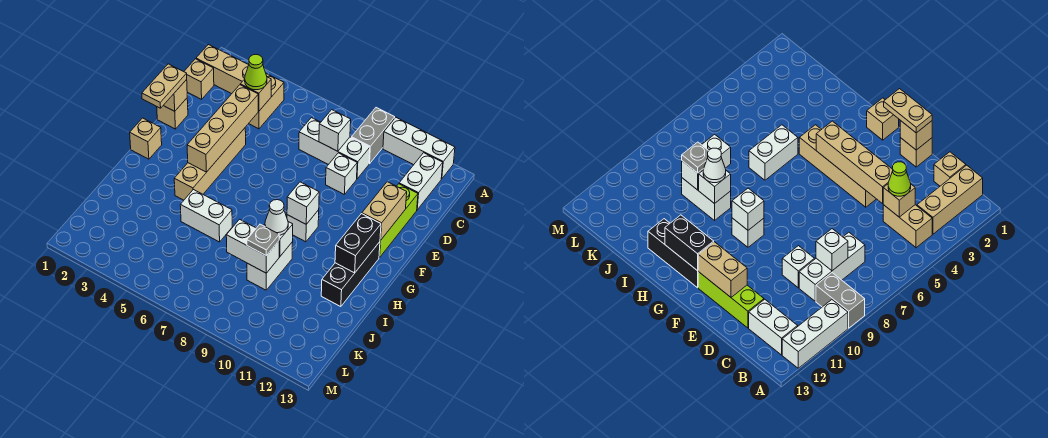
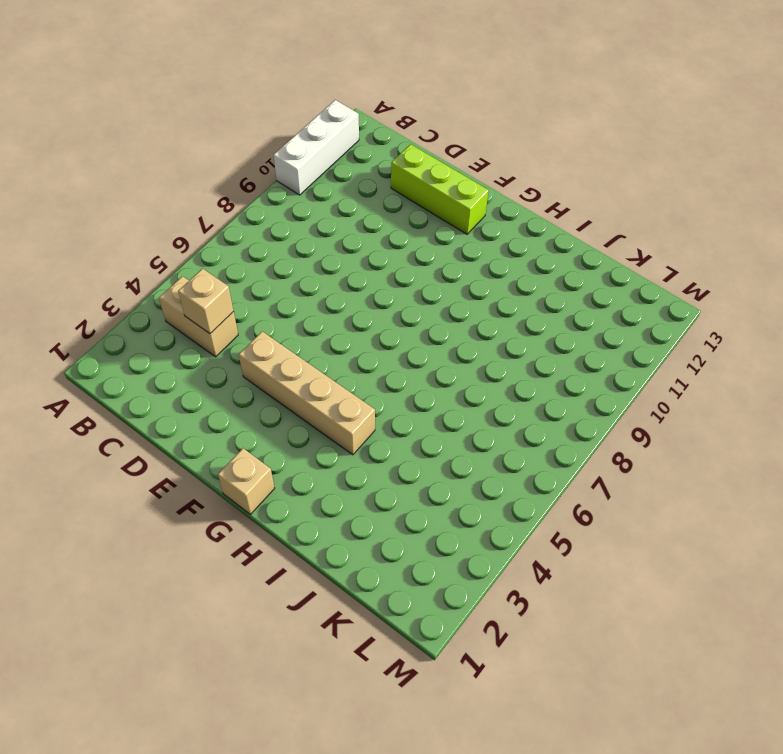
none -> grey 1x2 brick [351,108,395,164]
none -> tan 1x3 brick [196,44,248,94]
none -> white 1x2 brick [399,153,443,210]

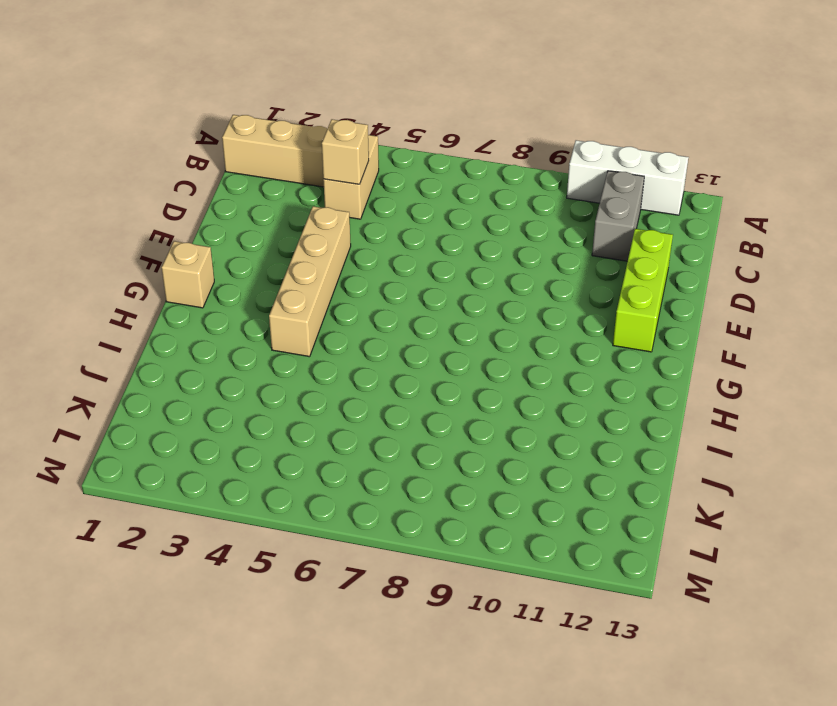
grey 1x2 brick [592,171,644,261] -> grey 1x2 brick moved to [351,108,395,164]
none -> white 1x2 brick [399,153,443,210]
none -> tan 1x1 brick [184,59,214,99]
none -> white 1x3 brick [299,118,370,179]

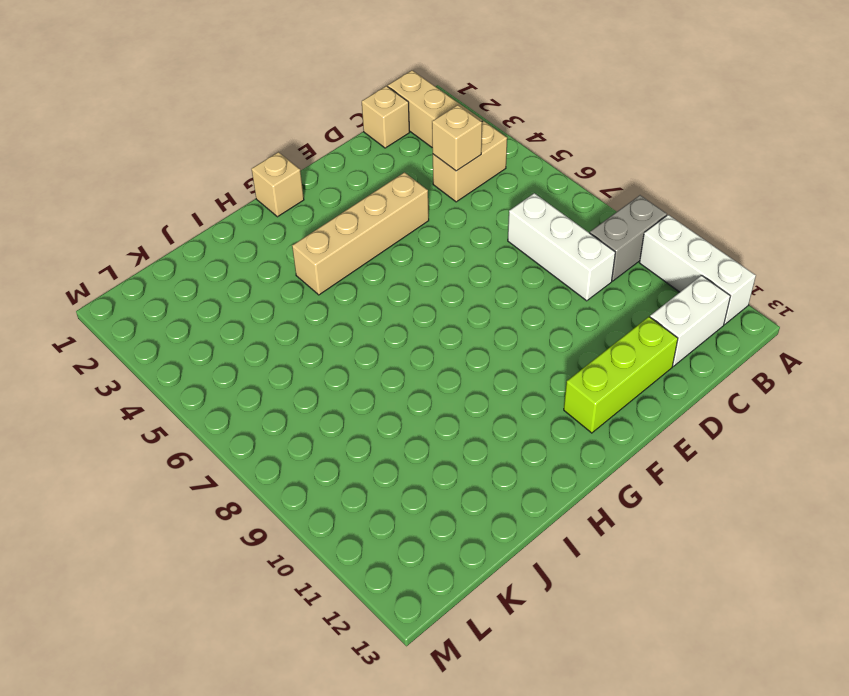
none -> white 1x1 brick [326,153,357,194]
none -> tan 1x1 brick [157,98,188,129]
none -> white 1x1 brick [287,210,319,242]

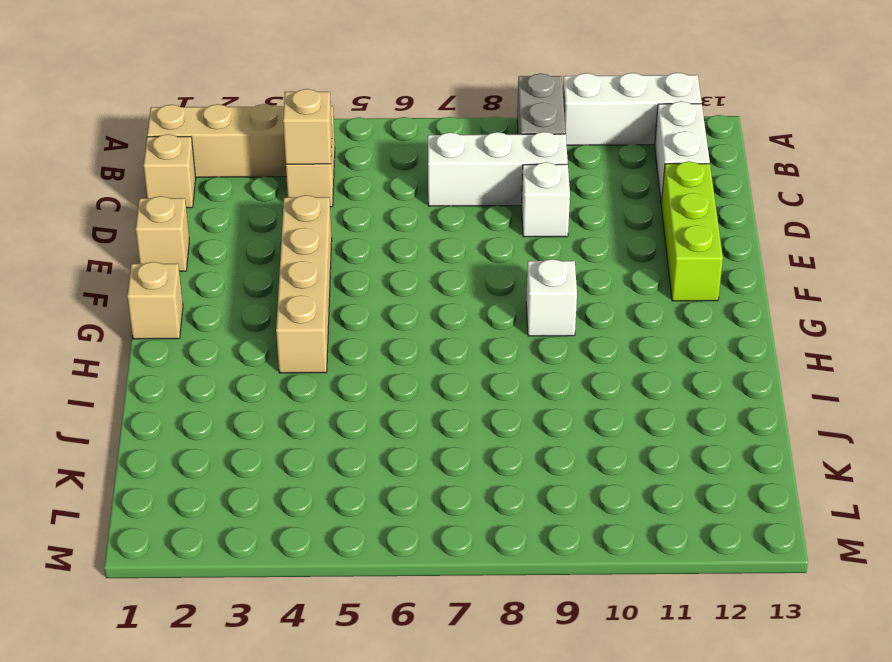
none -> black 1x3 brick [321,242,380,307]
none -> white 1x2 brick [180,190,232,242]
none -> white 1x2 brick [247,242,293,290]

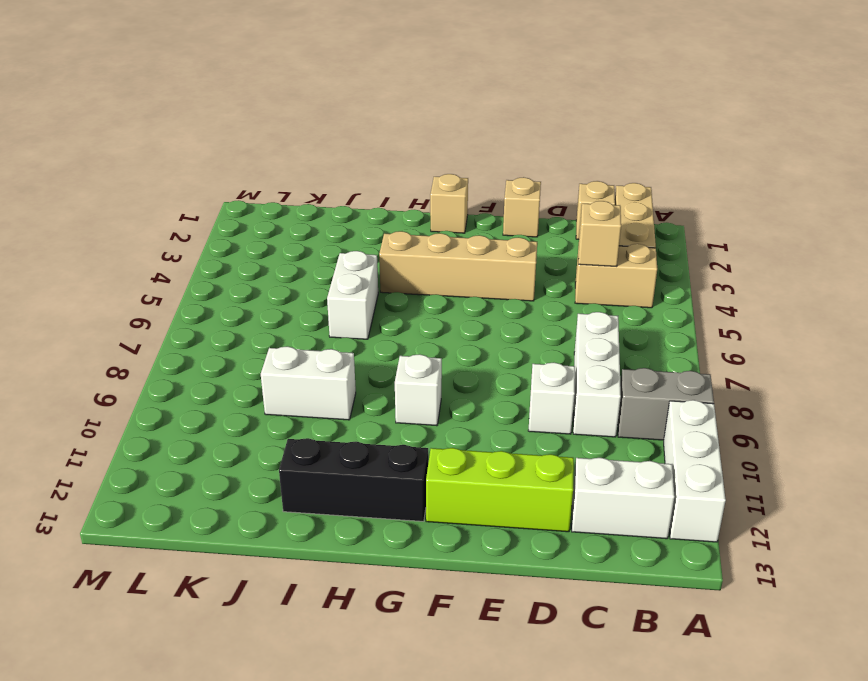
none -> white 1x1 brick [319,110,351,151]
none -> tan 1x4 brick [187,85,258,172]
none -> tan 1x1 brick [163,80,187,111]

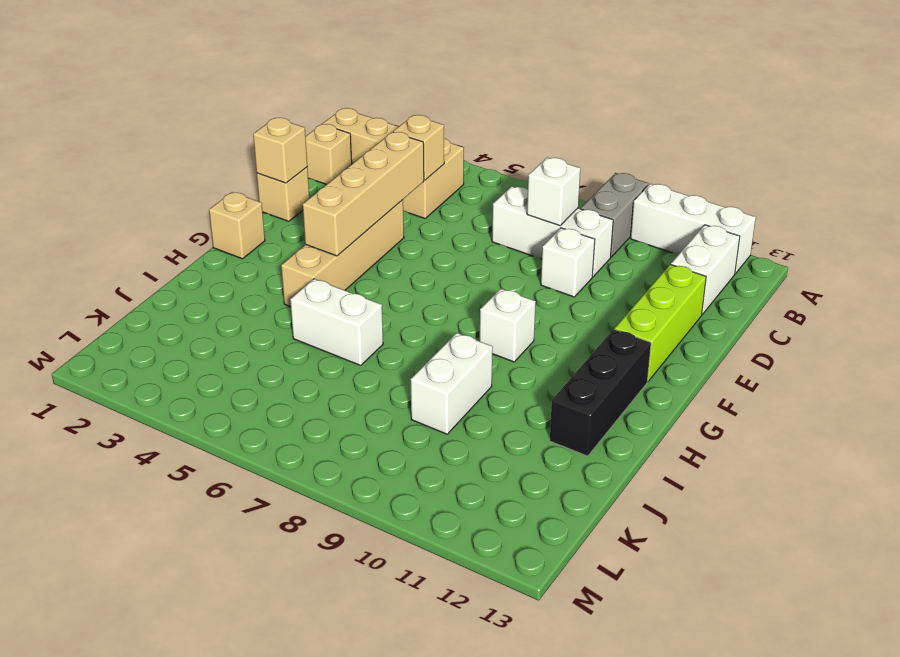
none -> tan 1x2 brick [362,182,407,240]
none -> white 1x1 brick [287,182,319,224]
none -> black 1x2 brick [335,214,381,273]

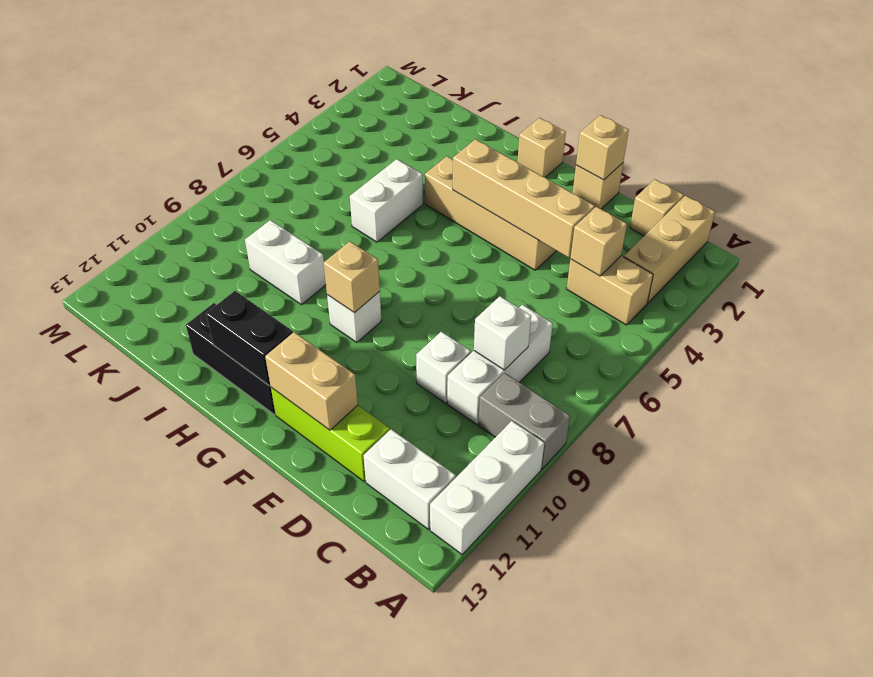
tan 1x1 brick [324,242,380,313] -> white 1x1 brick [287,182,319,224]
none -> white 1x1 brick [264,222,293,257]
none -> white 1x2 brick [226,219,279,273]
none -> lime 1x1 cone [245,54,267,90]

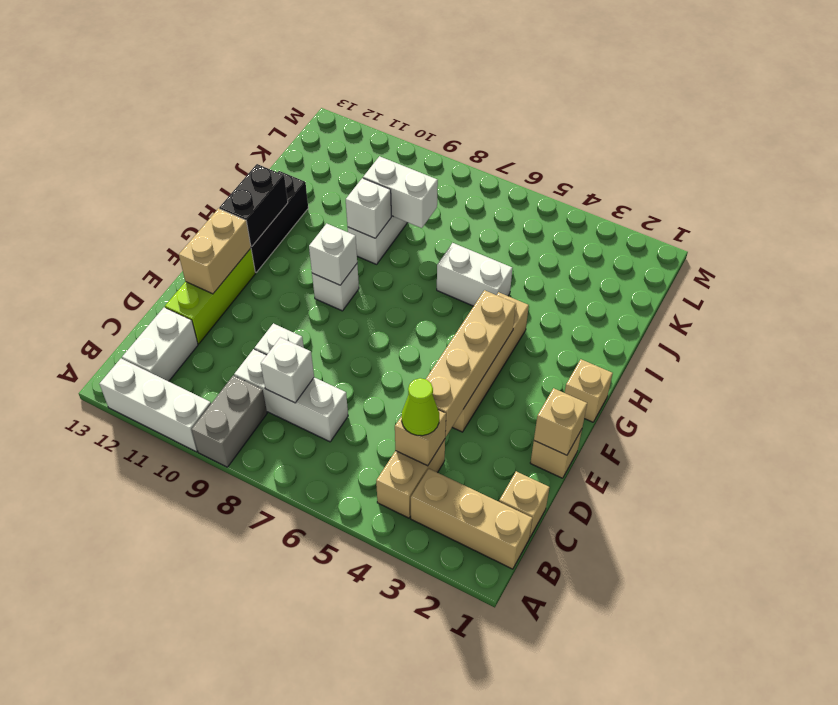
none -> tan 1x2 plate [142,64,187,108]
none -> white 1x1 cone [265,200,288,235]
none -> grey 1x1 plate [247,224,279,256]

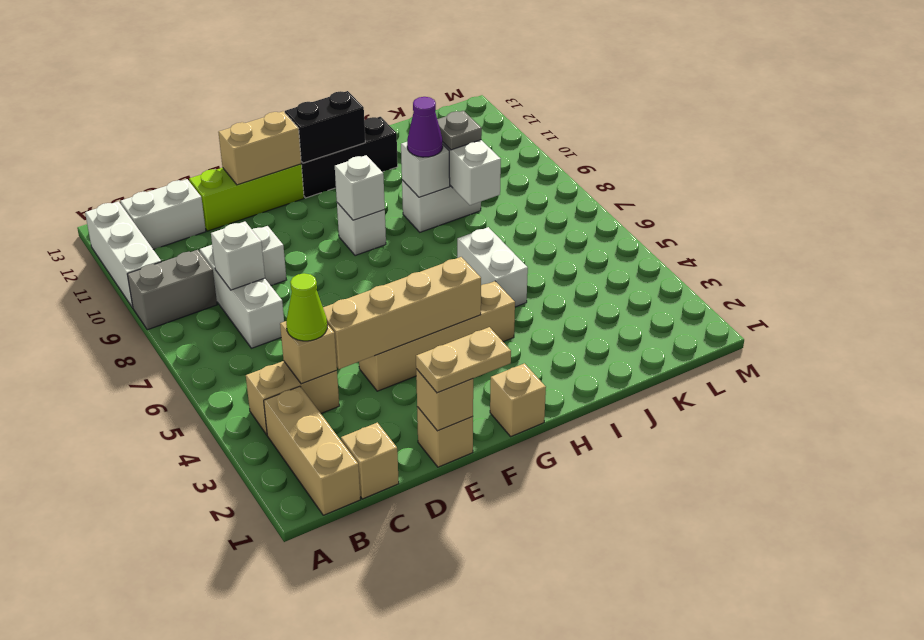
purple 1x1 cone [407,97,443,157] -> white 1x1 cone [265,200,288,235]

